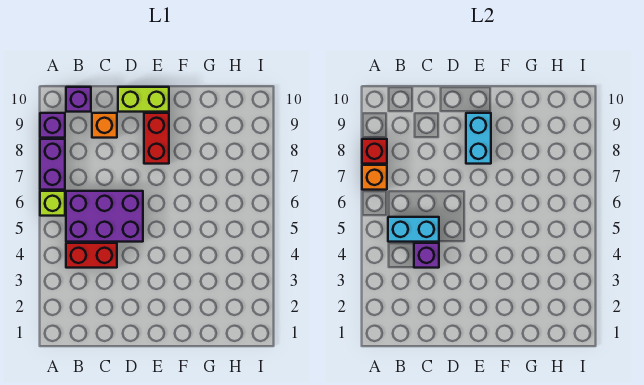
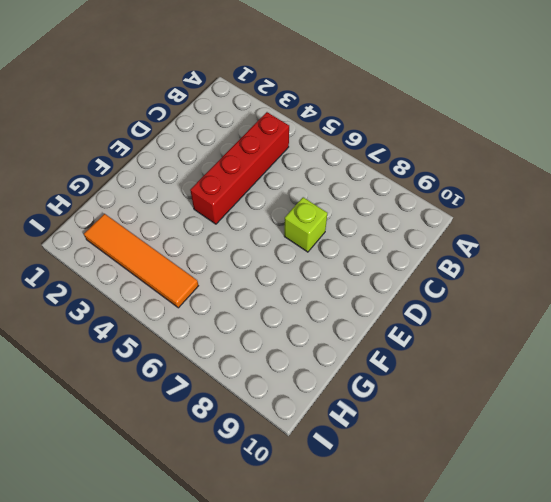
red 1x4 brick [190,112,289,224] -> red 1x2 brick [66,243,117,268]
lime 1x1 brick [284,197,327,252] -> lime 1x1 brick moved to [40,191,65,216]
orange 1x4 tile [84,214,198,308] -> none
none -> purple 1x2 brick [40,139,65,190]
none -> purple 1x1 brick [40,113,65,138]
none -> purple 2x3 brick [66,191,143,242]

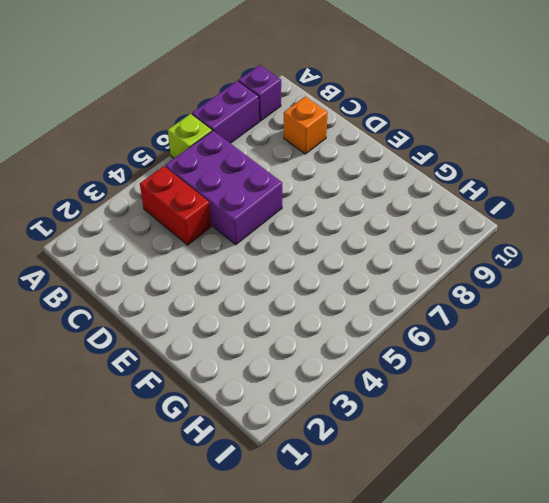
none -> purple 1x1 brick [66,87,91,112]
none -> lime 1x2 brick [118,87,169,112]
none -> red 1x2 brick [144,113,169,164]

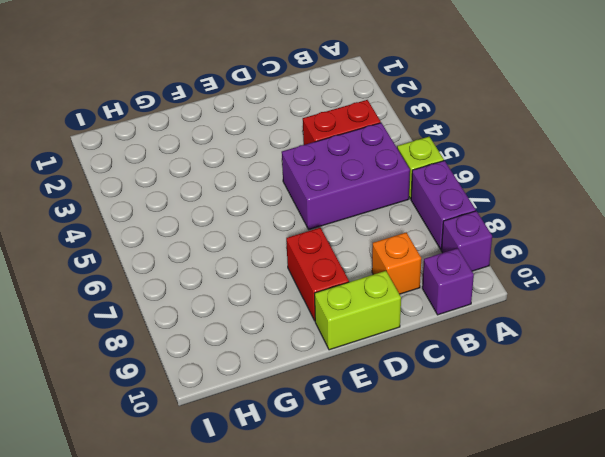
none -> orange 1x1 brick [362,165,387,190]
none -> red 1x1 brick [362,139,387,164]
none -> cyan 1x2 brick [388,217,439,242]

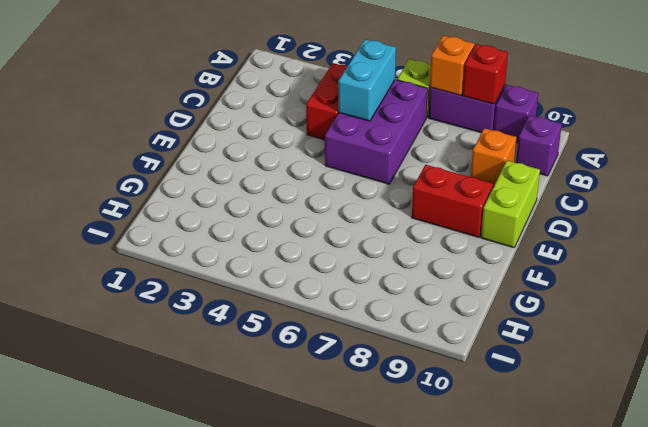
none -> purple 1x1 brick [414,243,439,268]
none -> cyan 1x2 brick [466,113,491,164]

